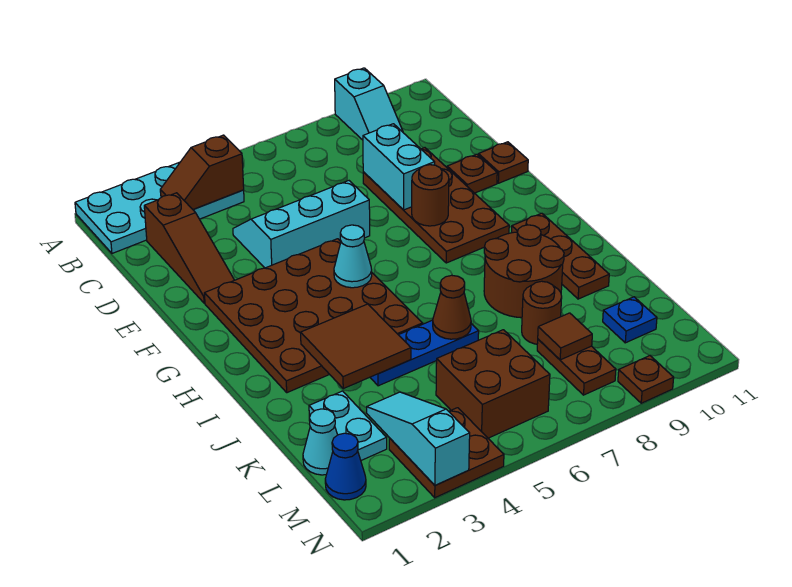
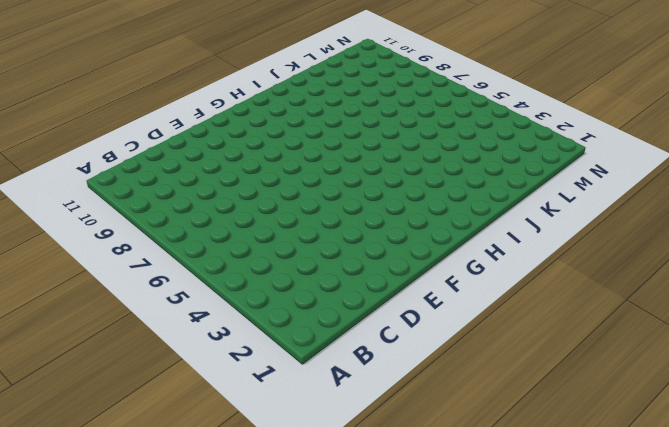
none -> cyan 2x4 plate [75,162,244,253]
none -> cyan 1x2 slope [335,68,403,140]
none -> brown 1x3 slope [144,193,234,303]

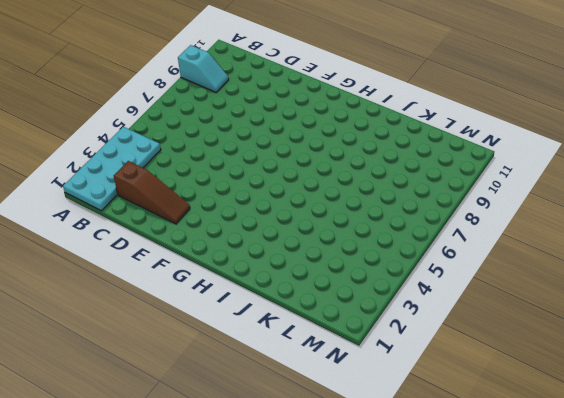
none -> cyan 2x3 slope [233,181,370,268]
none -> brown 2x4 plate [363,148,509,263]
none -> brown 1x1 plate [447,154,497,193]

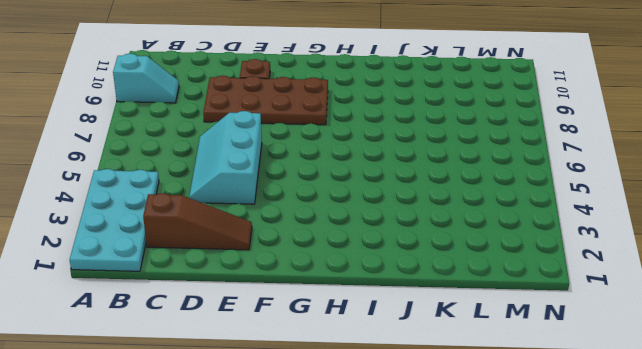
none -> brown 1x1 plate [478,142,528,183]
none -> brown 4x4 plate [204,239,423,393]
none -> brown 1x3 plate [512,213,609,299]

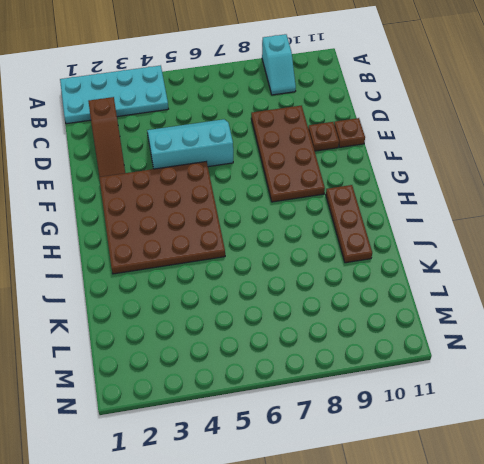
none -> brown 2x2 round brick [484,225,564,318]
none -> blue 1x3 plate [370,320,479,386]
none -> cyan 1x2 plate [309,391,387,460]

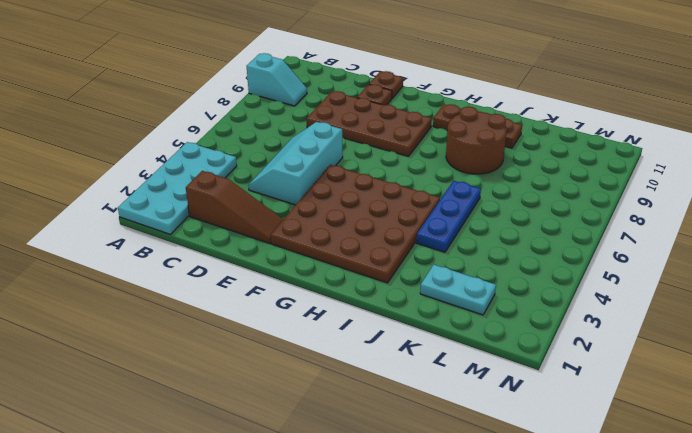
none -> brown 1x1 round brick [522,281,562,344]
none -> cyan 1x1 cone [303,409,337,475]
none -> brown 2x2 brick [436,330,550,438]

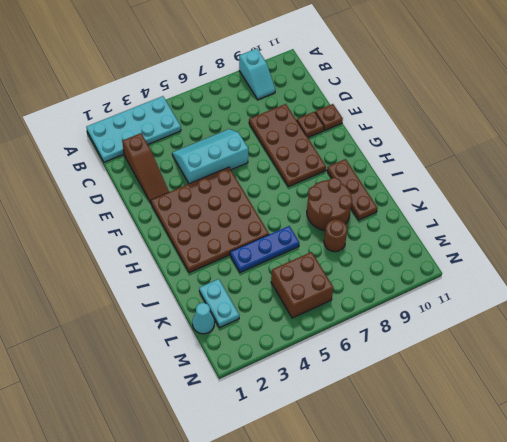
none -> brown 1x2 plate [537,339,616,395]
none -> blue 1x1 plate [603,297,657,343]
none -> blue 1x1 cone [325,433,366,500]

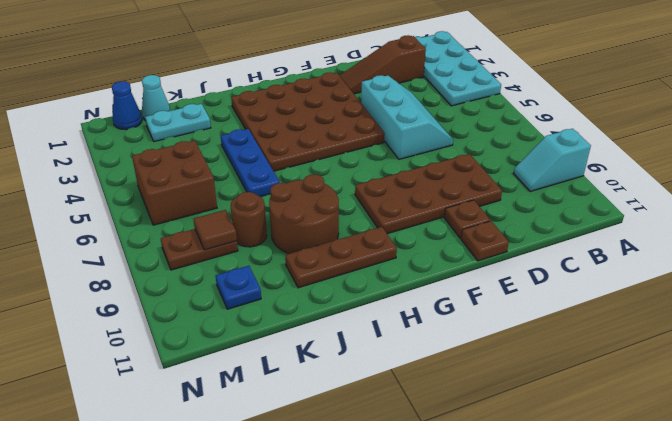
none -> brown 2x2 plate [389,408,504,498]
none -> brown 1x1 plate [618,356,674,403]
none -> brown 1x2 slope [160,135,244,209]

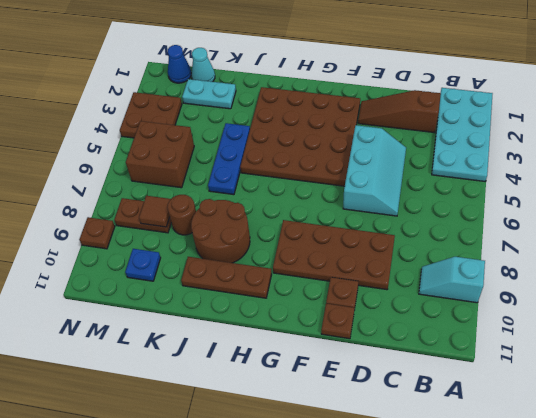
none -> brown 1x2 slope [160,135,244,209]
none -> cyan 1x2 brick [363,124,435,210]
none -> brown 1x1 round brick [412,165,449,226]

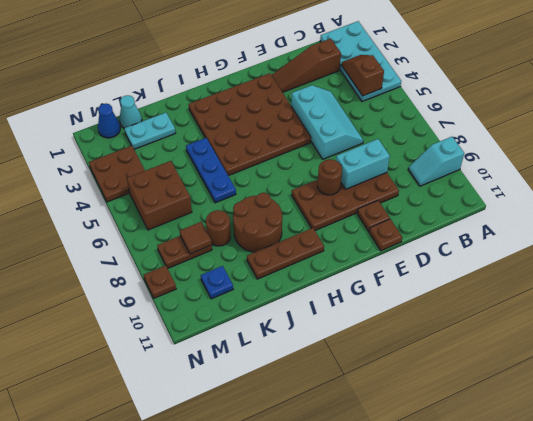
none -> cyan 1x1 cone [334,225,372,288]
none -> brown 2x2 tile [301,304,411,388]
none -> brown 1x1 cone [433,275,471,339]

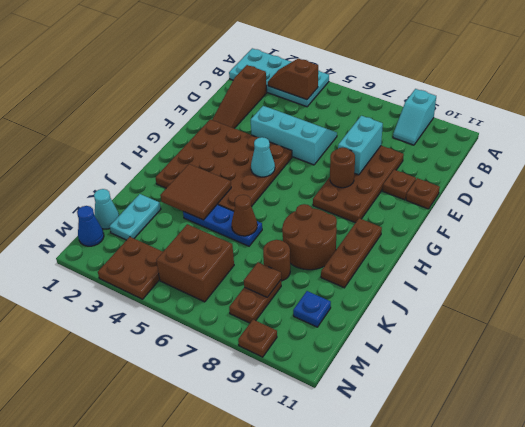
none -> cyan 1x3 slope [367,392,470,485]

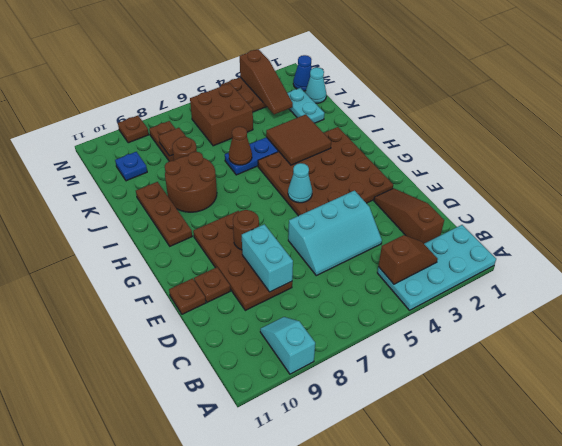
brown 1x3 slope [240,49,293,114] -> cyan 1x3 slope [367,392,470,485]

